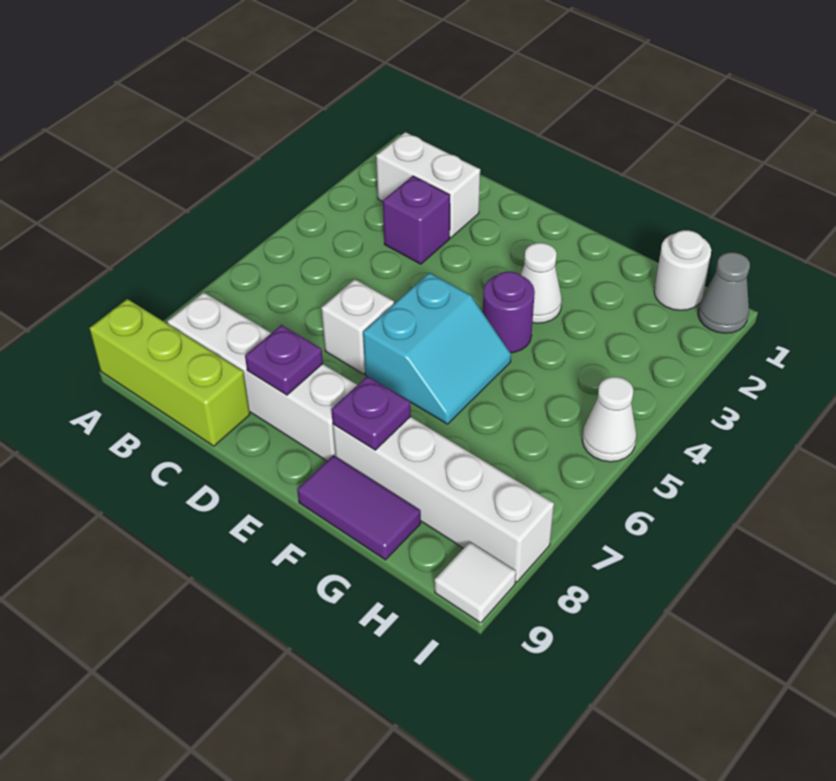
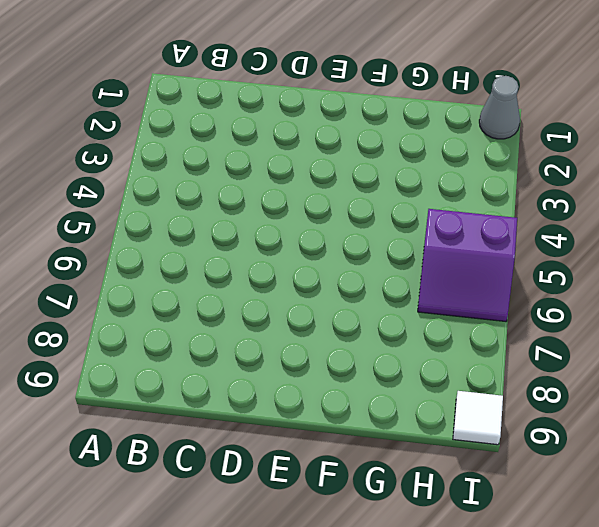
purple 2x2 slope [418,209,517,322] -> white 1x1 cone [582,377,636,462]
none -> lime 1x3 brick [90,299,250,446]
none -> white 1x2 brick [376,132,480,238]
none -> white 1x4 brick [167,292,357,461]

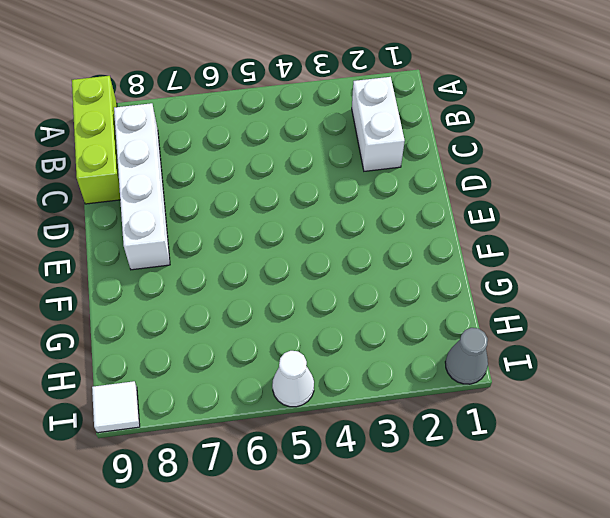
none -> purple 1x1 brick [383,176,450,264]
none -> white 1x1 brick [321,279,394,374]
none -> cyan 2x2 slope [363,273,511,424]

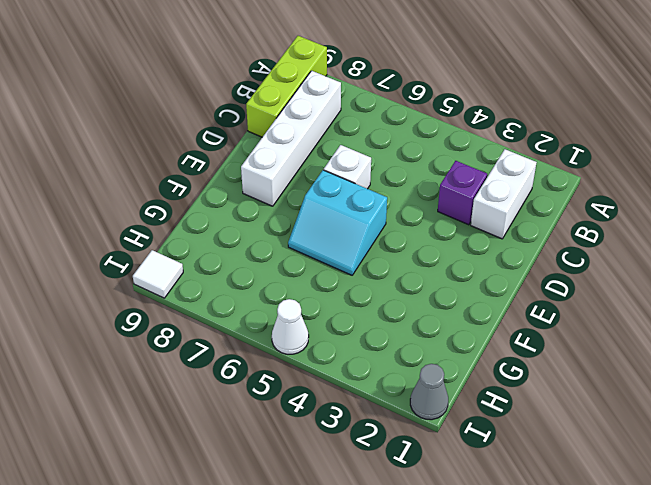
none -> white 1x1 cone [521,243,562,323]
none -> purple 1x1 round brick [483,272,535,353]
none -> white 1x4 brick [333,417,554,582]

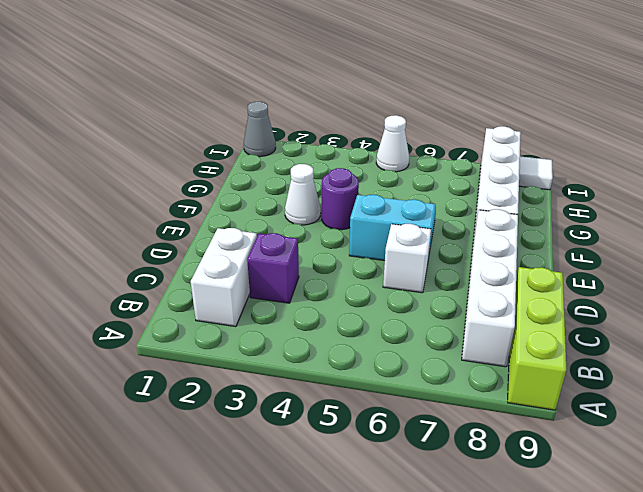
none -> purple 1x2 tile [297,455,421,560]
none -> white 1x1 round brick [654,230,711,310]
none -> purple 1x1 plate [245,325,323,395]

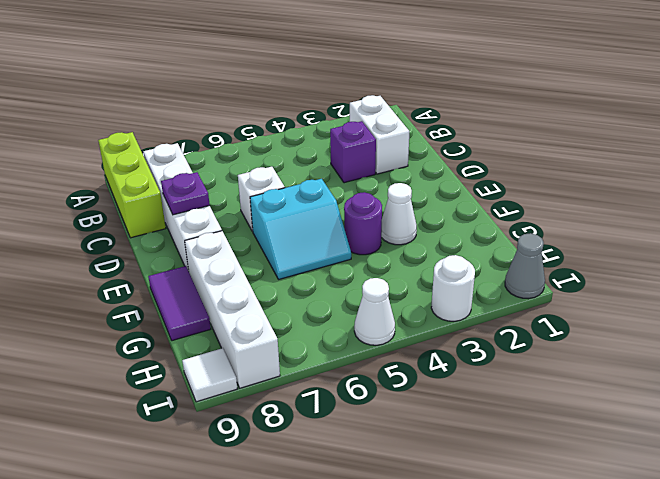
white 1x1 round brick [431,255,475,321] -> white 1x1 round brick moved to [654,230,711,310]
none -> purple 1x1 plate [331,376,411,450]

